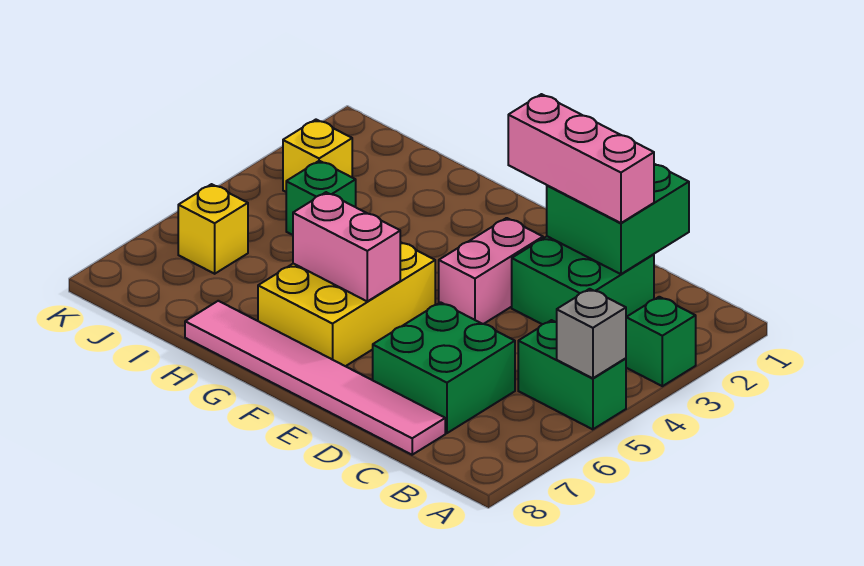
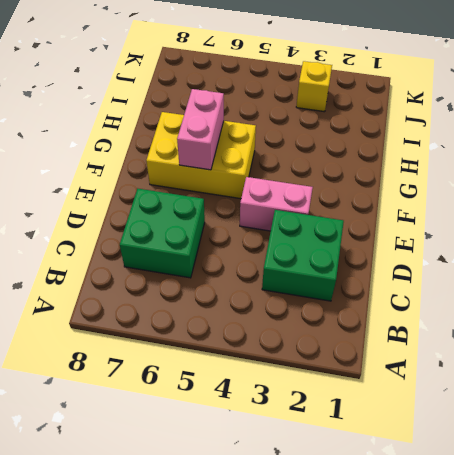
none -> green 1x1 brick [626,297,696,386]
none -> green 1x2 brick [518,320,626,429]
none -> pink 1x6 tile [185,301,445,455]

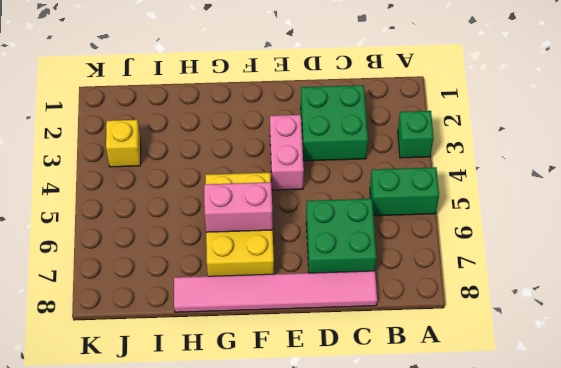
none -> green 1x1 brick [286,161,356,235]
none -> yellow 1x1 brick [178,184,248,274]
none -> grey 1x1 brick [557,289,626,378]

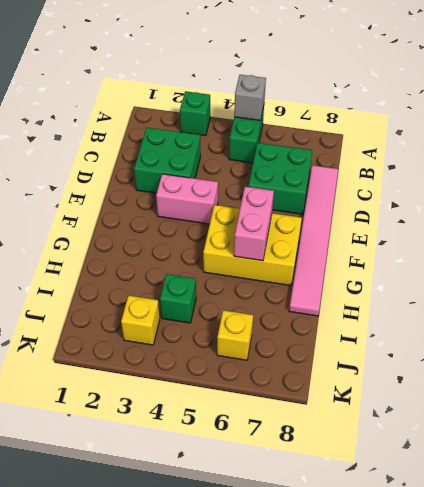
none -> green 2x2 brick [547,164,689,274]
none -> pink 1x3 brick [508,94,654,223]

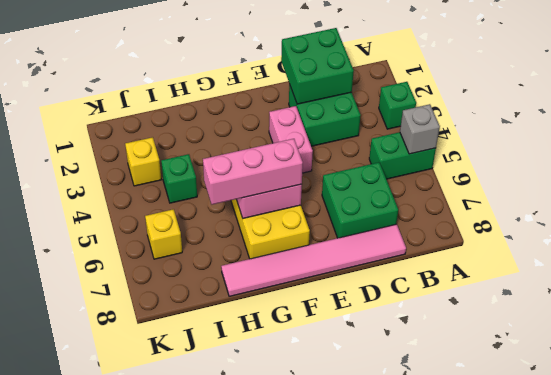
pink 1x3 brick [203,139,303,205] -> pink 1x3 brick moved to [508,94,654,223]

